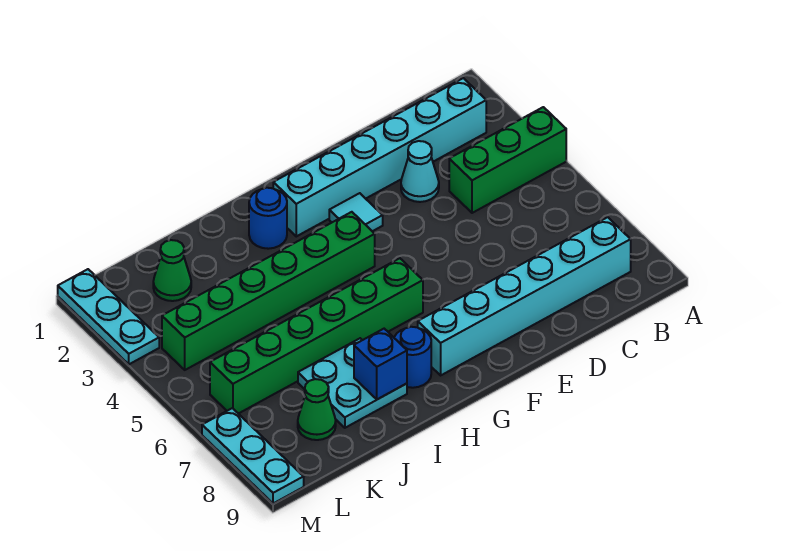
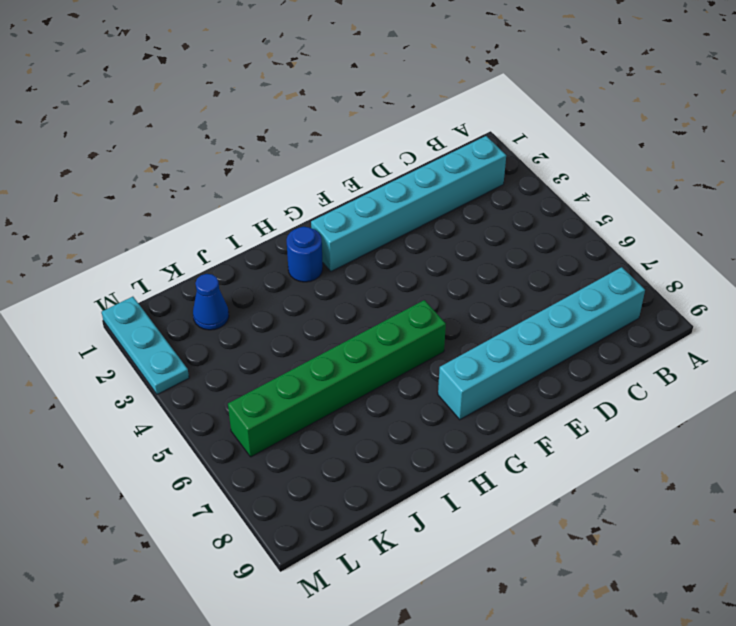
blue 1x1 cone [193,274,229,330] -> green 1x1 cone [153,240,191,301]
none -> green 1x3 brick [449,107,566,213]
none -> cyan 1x1 cone [401,141,439,202]
none -> cyan 1x1 tile [329,193,383,231]

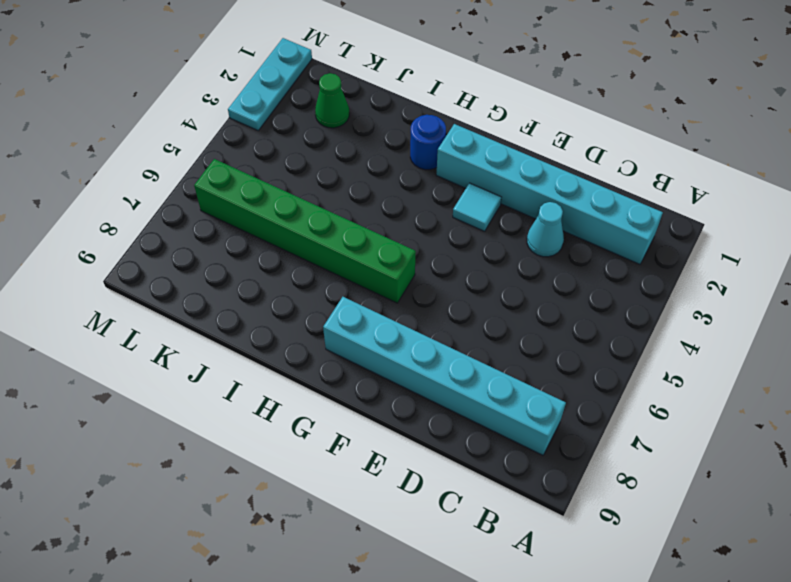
none -> green 1x3 brick [449,107,566,213]
none -> green 1x6 brick [162,212,375,370]
none -> blue 1x1 round brick [394,327,431,388]

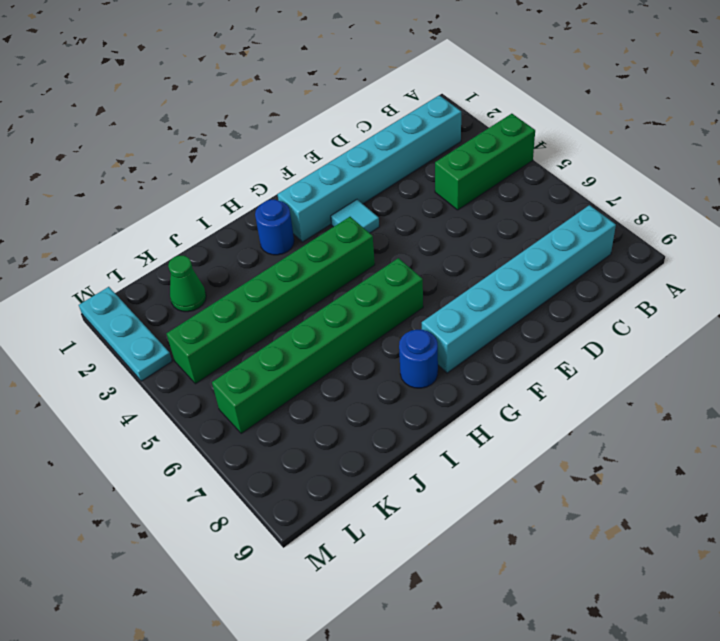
none -> cyan 1x1 cone [401,141,439,202]
none -> cyan 2x2 plate [298,338,407,428]
none -> green 1x1 cone [298,379,336,440]

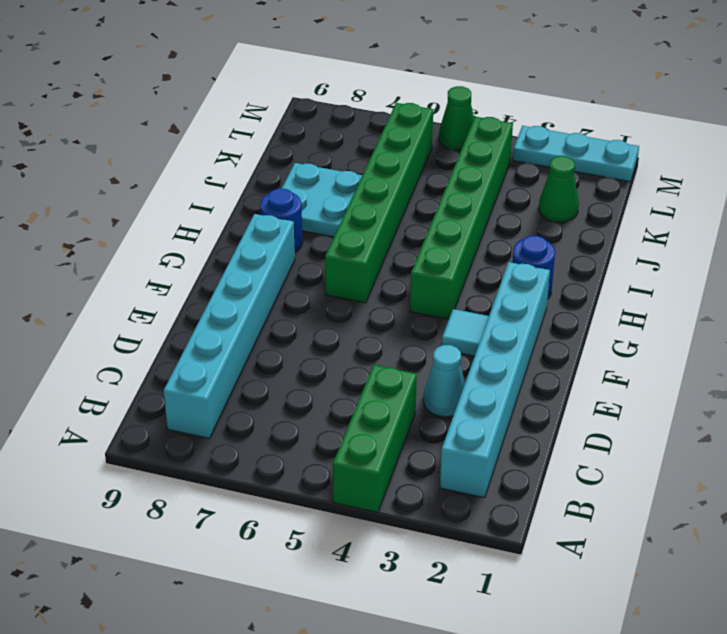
green 1x1 cone [439,86,474,150] -> green 1x1 cone moved to [298,379,336,440]
none -> cyan 1x3 plate [202,408,304,503]
none -> blue 1x1 brick [354,329,407,399]

